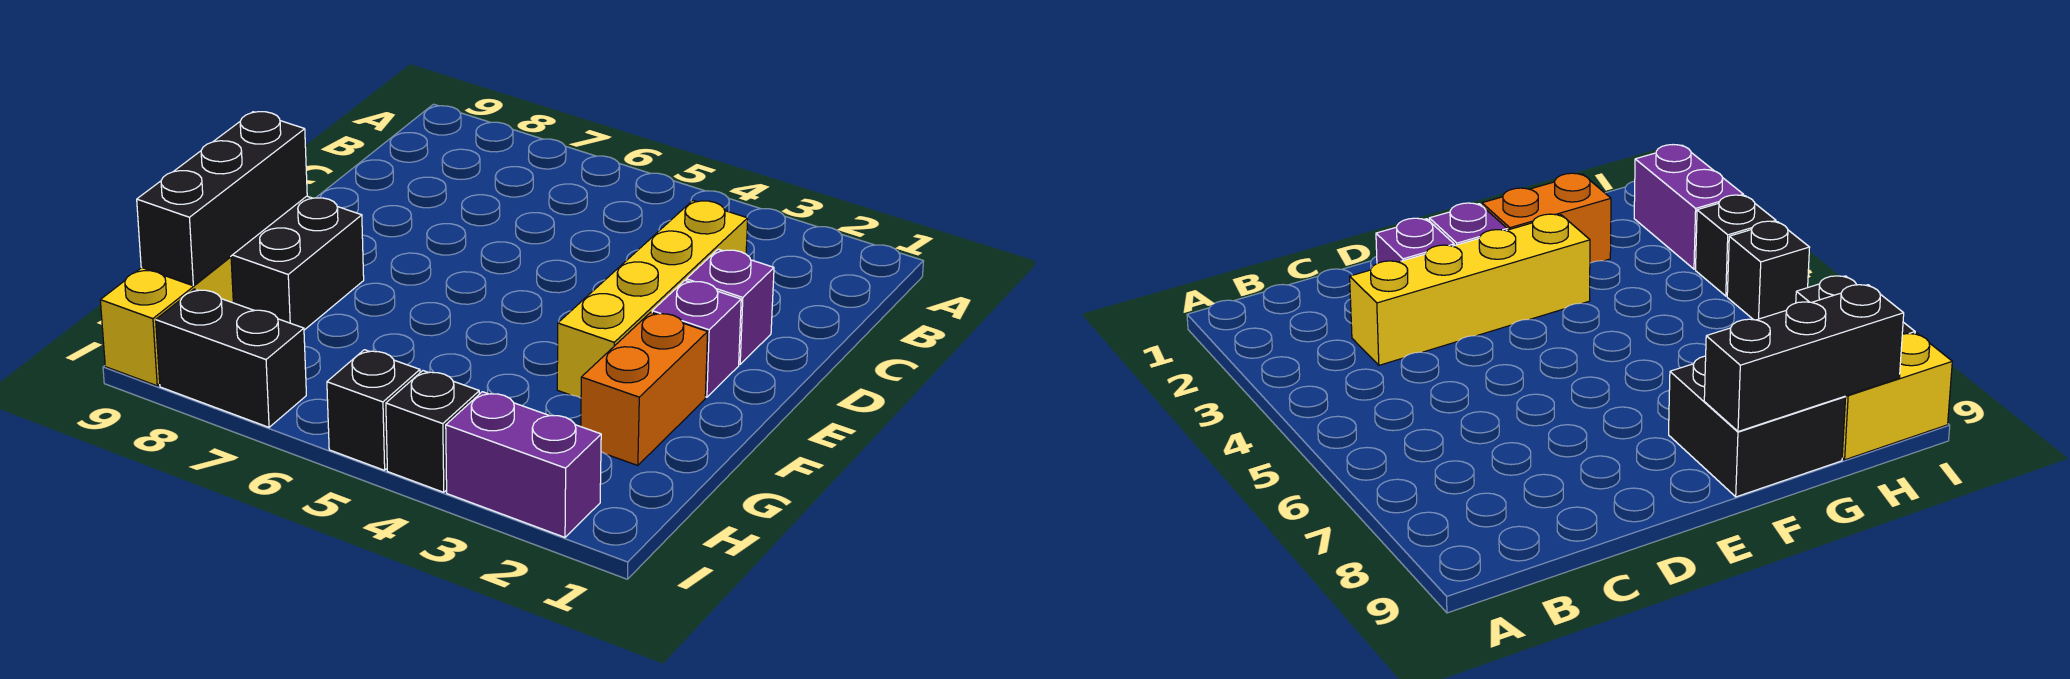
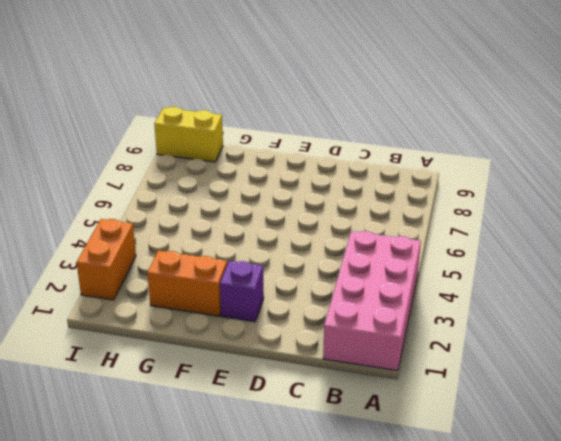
pink 2x4 brick [323,231,421,371] -> none
orange 1x2 brick [77,219,136,300] -> purple 1x2 brick [446,392,601,537]
none -> yellow 1x4 brick [557,201,748,398]
none -> purple 1x1 brick [686,249,774,364]

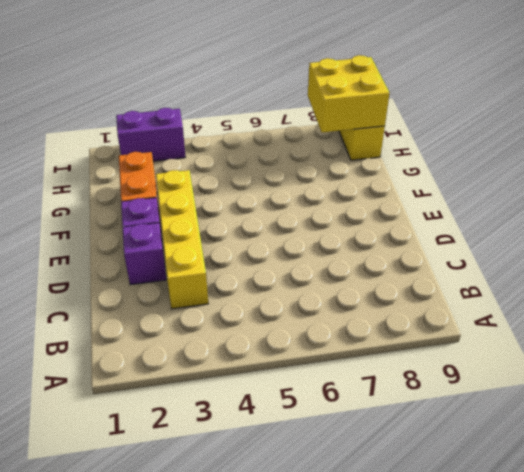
yellow 2x2 brick [308,55,390,133] -> black 1x3 brick [137,112,307,286]
none -> black 2x2 brick [231,196,364,330]
none -> black 1x1 brick [386,371,479,492]

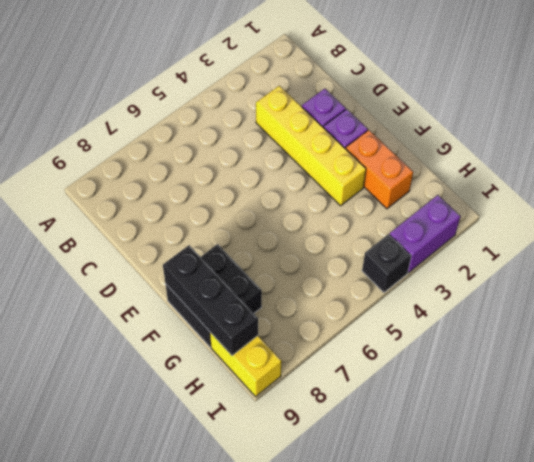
none -> black 1x1 brick [327,350,420,470]
none -> black 1x2 brick [156,289,306,427]

